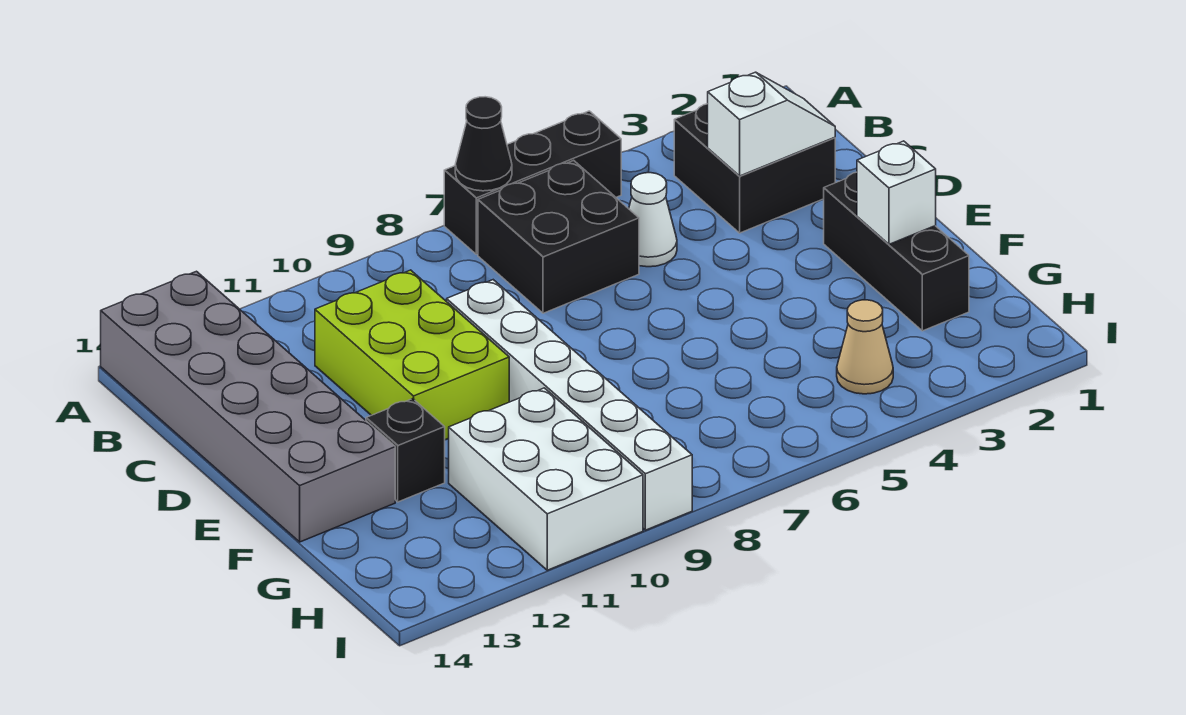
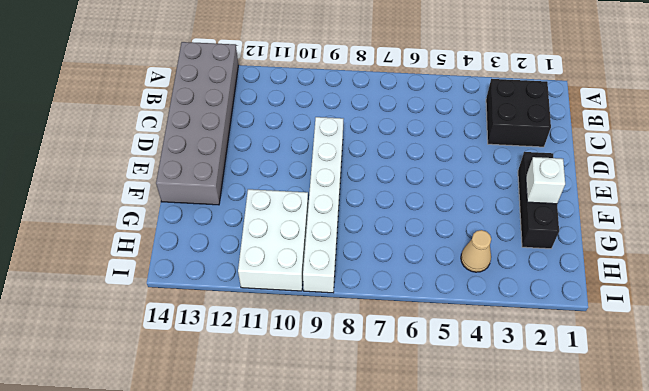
none -> black 1x3 brick [444,111,621,254]
none -> black 2x2 brick [478,160,639,313]
none -> white 1x1 cone [629,173,677,267]

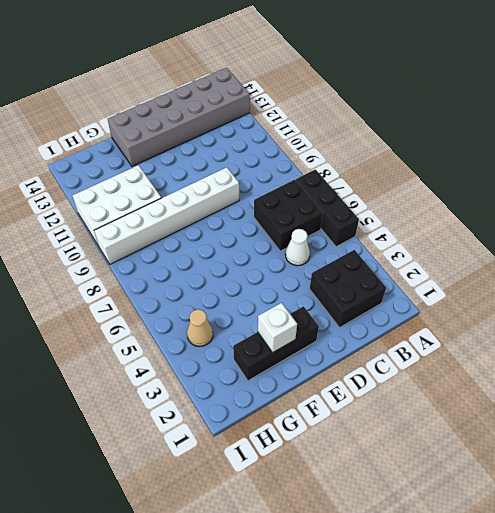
none -> lime 2x3 brick [315,270,509,440]
none -> black 1x1 brick [366,399,445,502]
none -> black 1x1 cone [455,97,512,191]

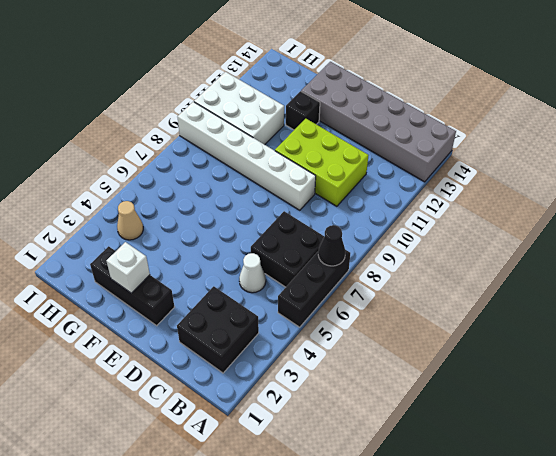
none -> white 1x2 slope [708,72,835,176]

